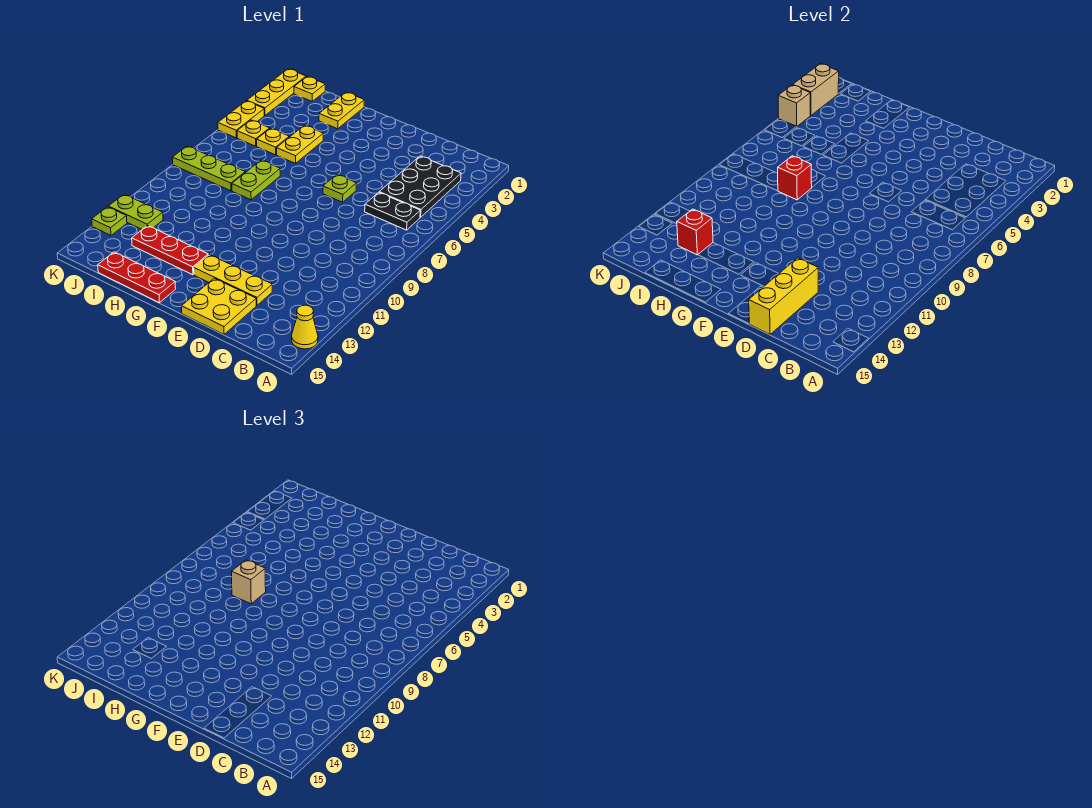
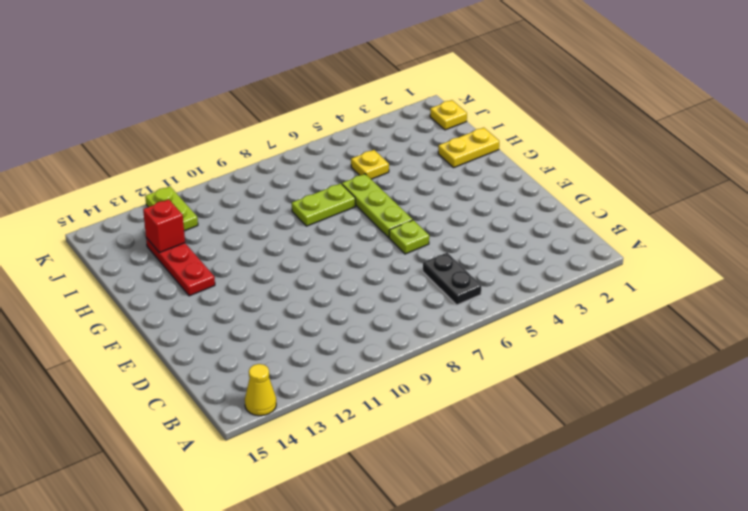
lime 1x3 plate [342,174,413,238] -> lime 1x3 plate moved to [172,146,245,191]
none -> black 2x3 plate [379,156,461,217]
none -> yellow 1x3 plate [194,255,272,305]
none -> yellow 2x2 plate [182,278,256,334]

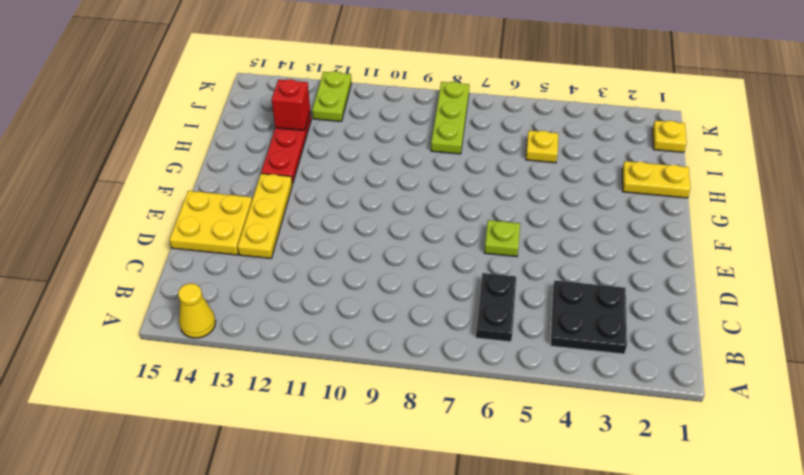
black 2x2 plate [551,280,627,354] -> black 2x3 plate [379,156,461,217]
none -> red 1x3 plate [98,252,176,303]
none -> yellow 1x2 plate [277,125,323,163]
none -> lime 1x2 plate [232,160,280,200]

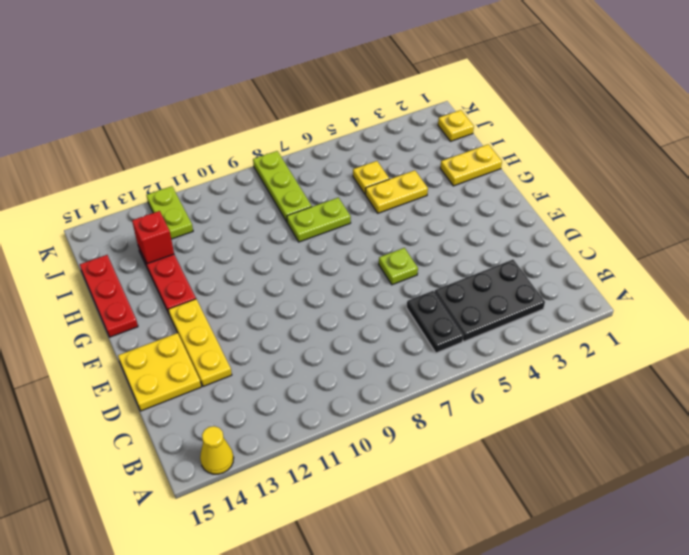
none -> yellow 1x1 plate [237,120,270,146]
none -> yellow 1x3 plate [247,69,306,115]
none -> yellow 1x2 plate [218,101,264,138]

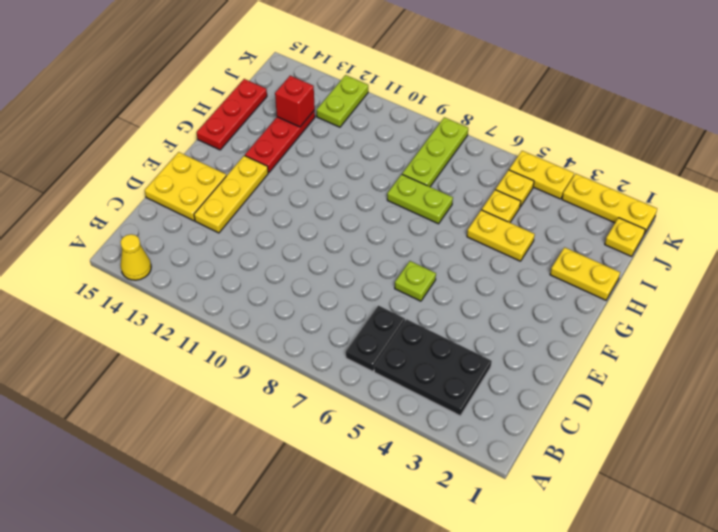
none -> lime 1x1 plate [92,207,127,235]
none -> yellow 1x3 brick [749,258,818,334]
none -> red 1x1 brick [778,156,812,200]

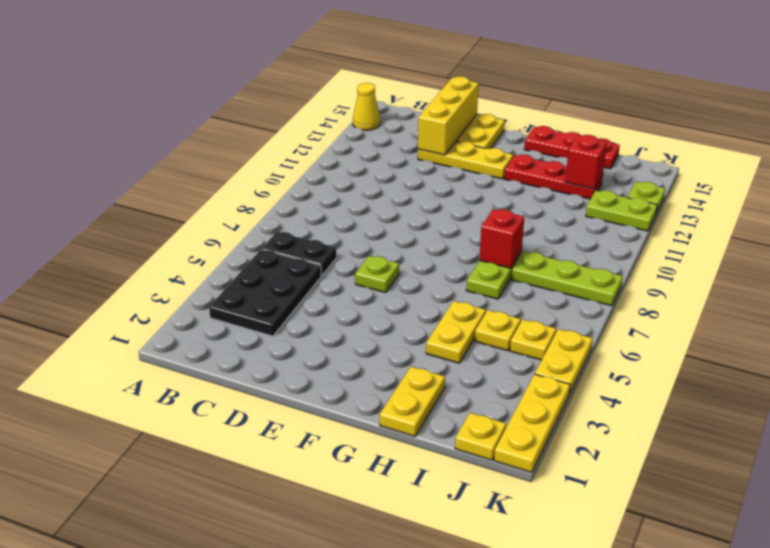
none -> tan 1x2 brick [793,64,839,115]
none -> tan 1x1 brick [778,85,810,127]
none -> tan 1x1 brick [232,560,266,604]

